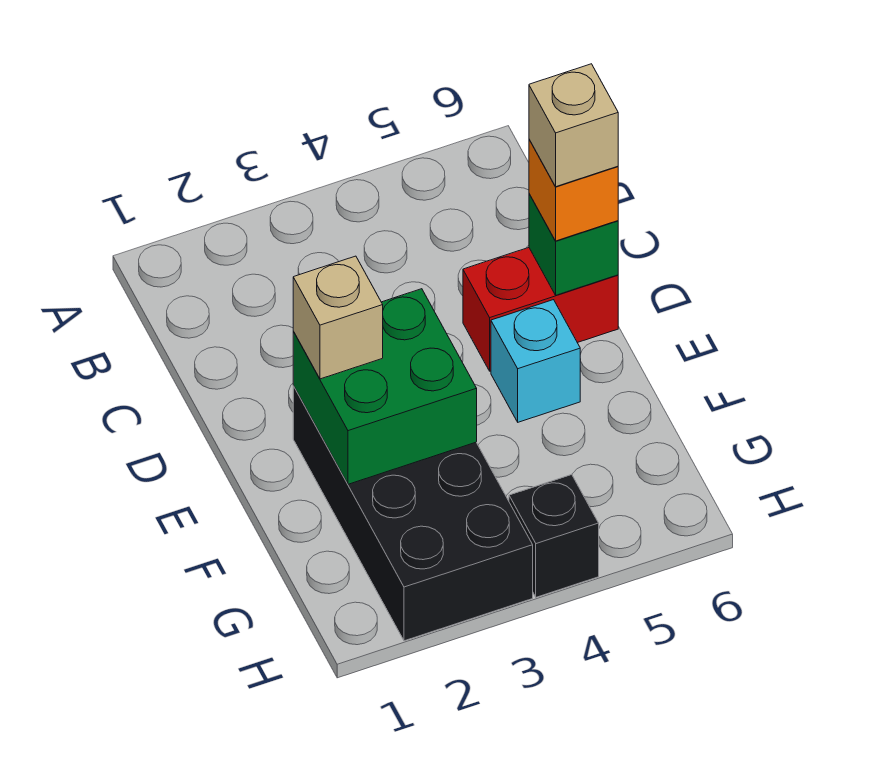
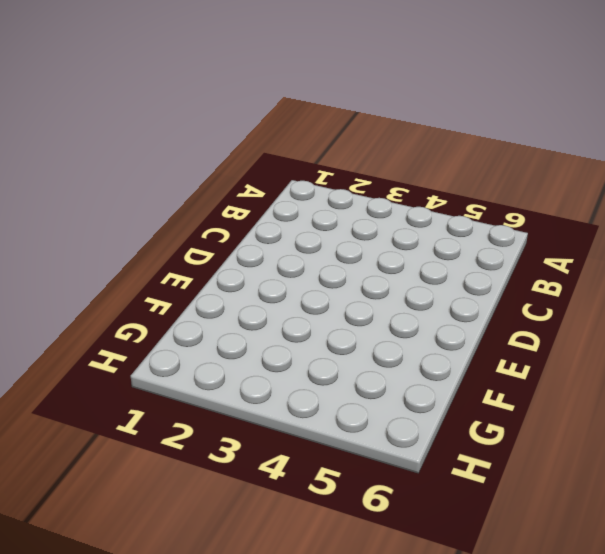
none -> red 1x2 brick [463,248,618,371]
none -> black 2x4 brick [293,386,533,641]

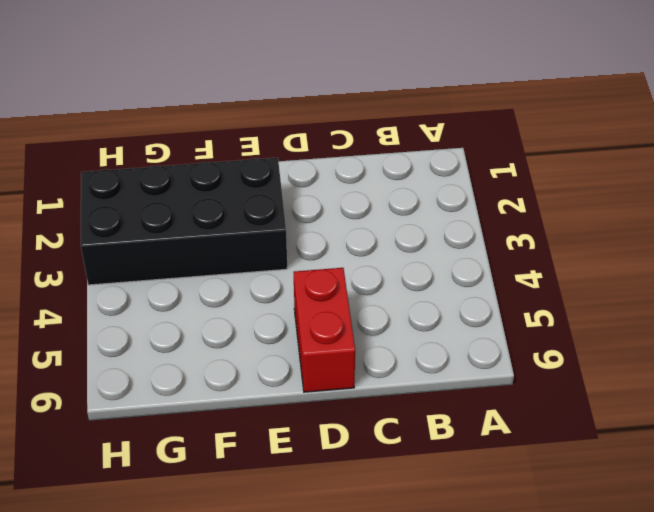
none -> cyan 1x1 brick [491,300,580,422]
none -> black 1x1 brick [509,475,599,597]

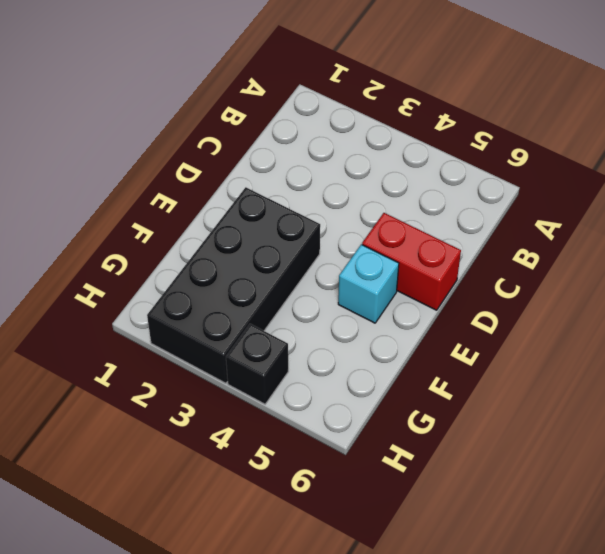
none -> green 1x1 brick [529,194,618,295]
none -> green 2x2 brick [293,289,477,484]

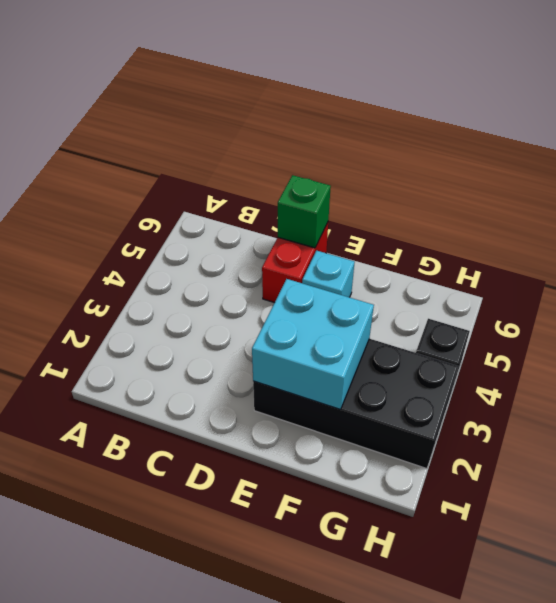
cyan 2x2 brick [252,279,374,409] -> green 2x2 brick [293,289,477,484]
none -> orange 1x1 brick [529,140,618,241]
none -> tan 1x1 brick [293,256,383,379]

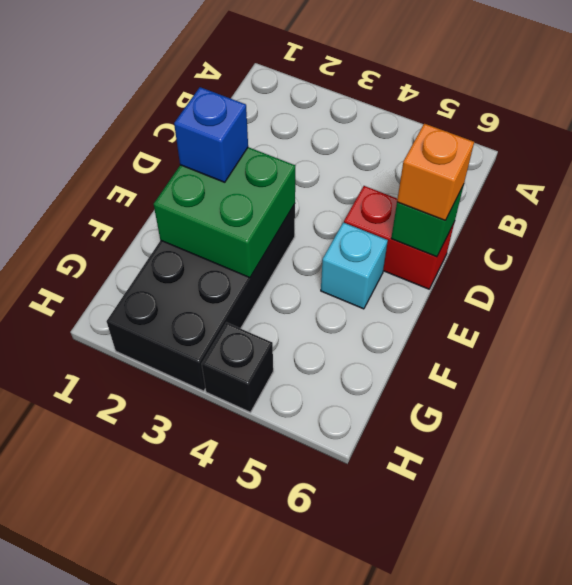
blue 1x1 brick [174,87,248,182] -> tan 1x1 brick [293,256,383,379]
none -> tan 1x1 brick [529,64,618,187]

